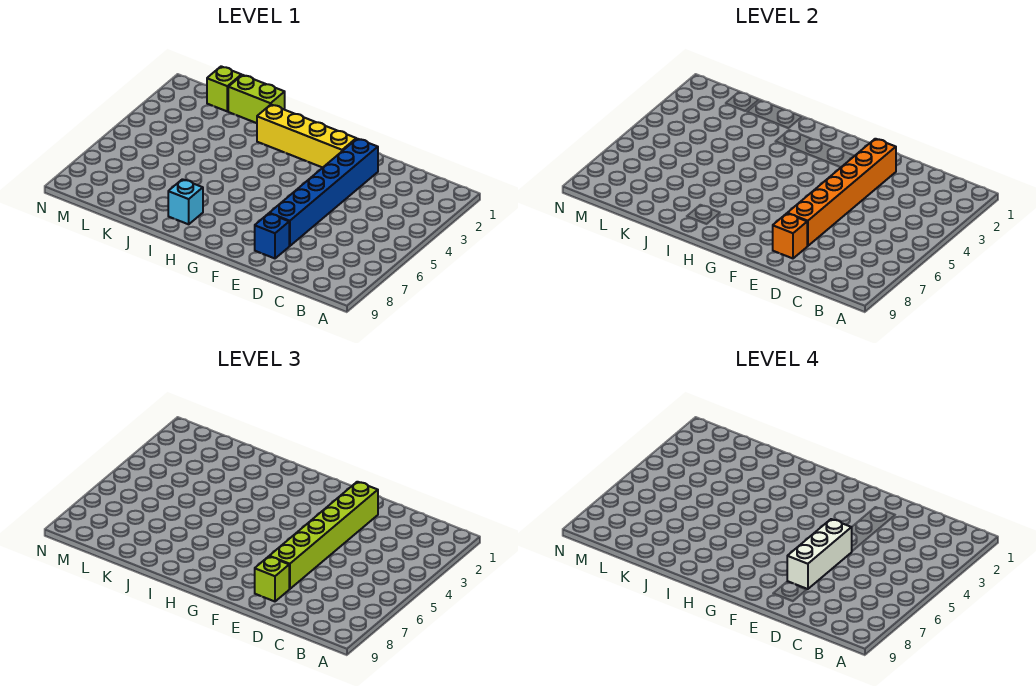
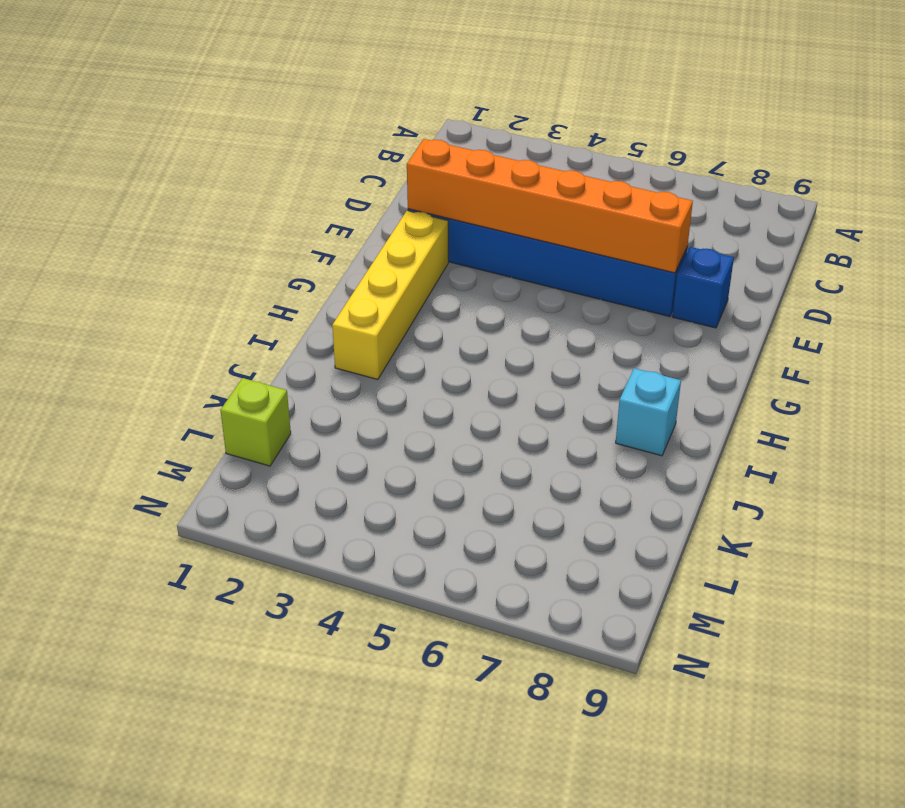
none -> lime 1x2 brick [228,75,285,123]
none -> orange 1x1 brick [773,213,807,258]

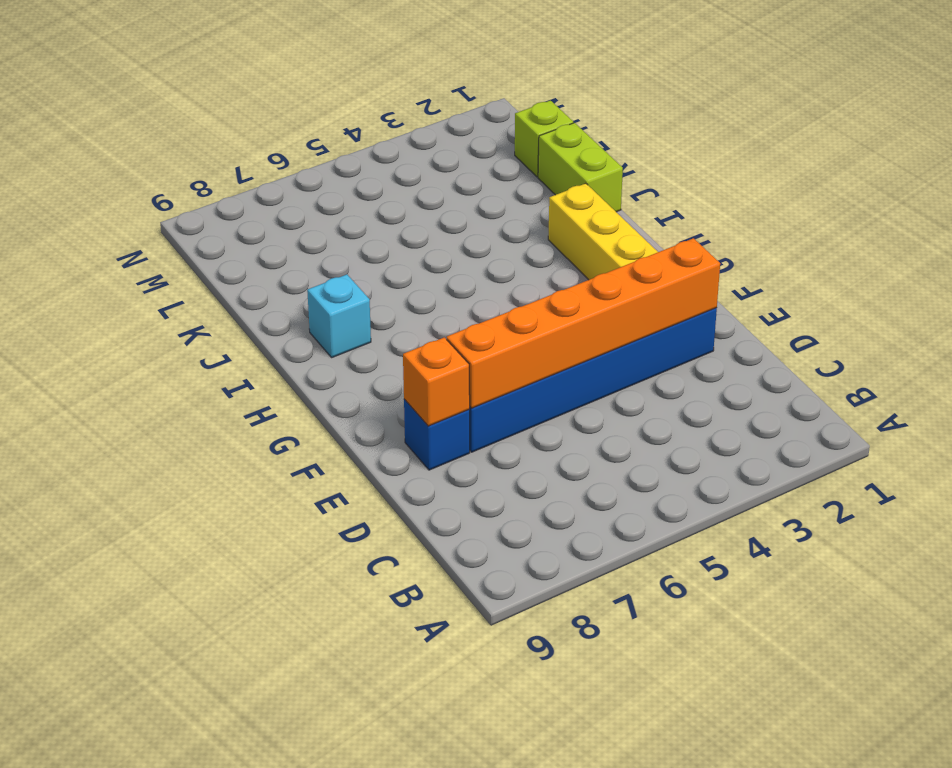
none -> lime 1x6 brick [269,482,378,589]
none -> lime 1x1 brick [255,556,289,601]

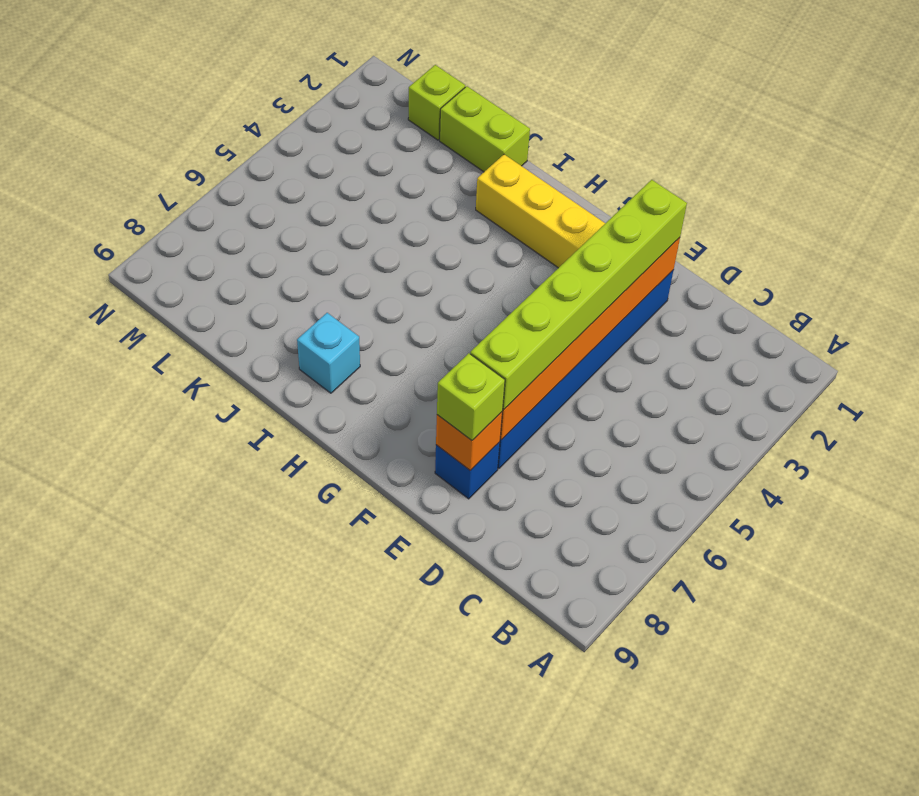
none -> white 1x3 brick [787,519,852,589]

